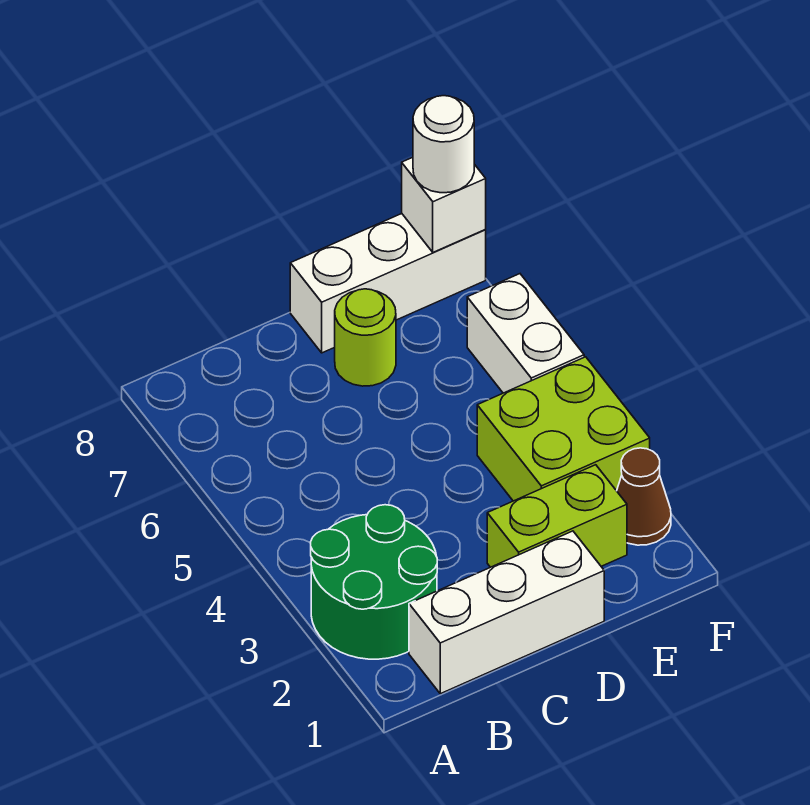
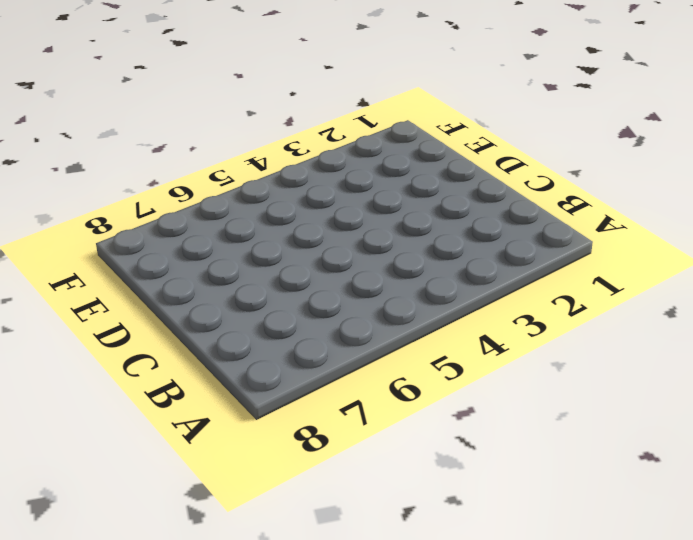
none -> green 2x2 round brick [311,505,437,659]
none -> white 1x3 brick [409,531,604,694]

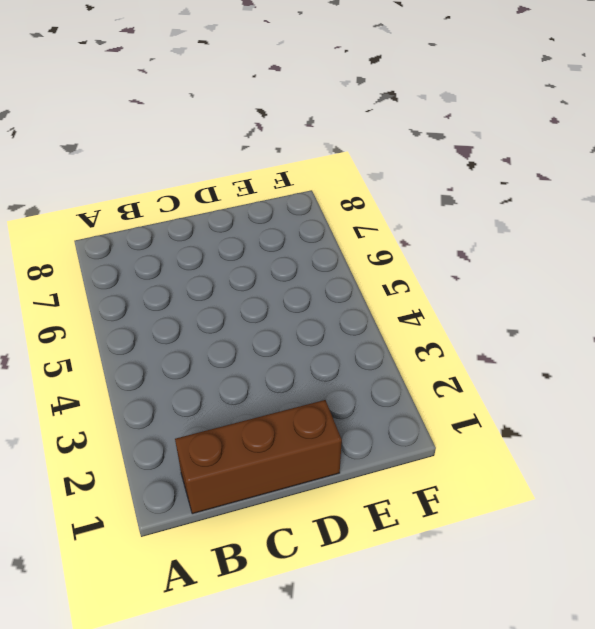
brown 1x3 brick [175,400,342,514] -> white 1x3 brick [409,531,604,694]
none -> green 2x2 round brick [311,505,437,659]
none -> lime 1x2 brick [487,465,627,567]

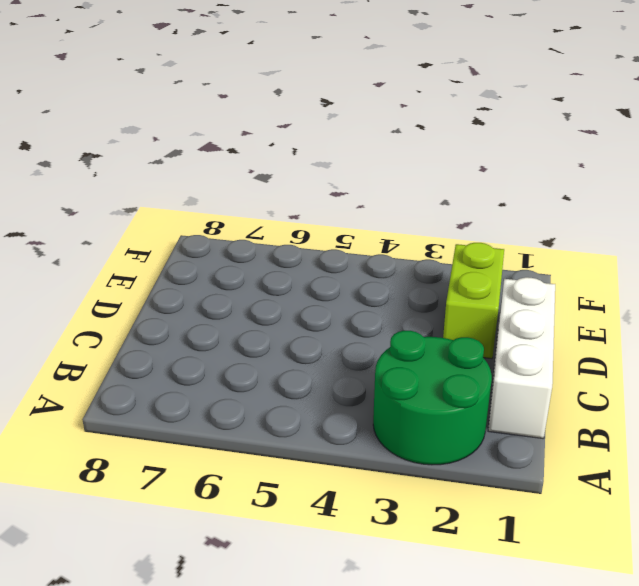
none -> lime 1x1 round brick [335,289,396,386]
none -> white 1x3 brick [290,214,486,353]

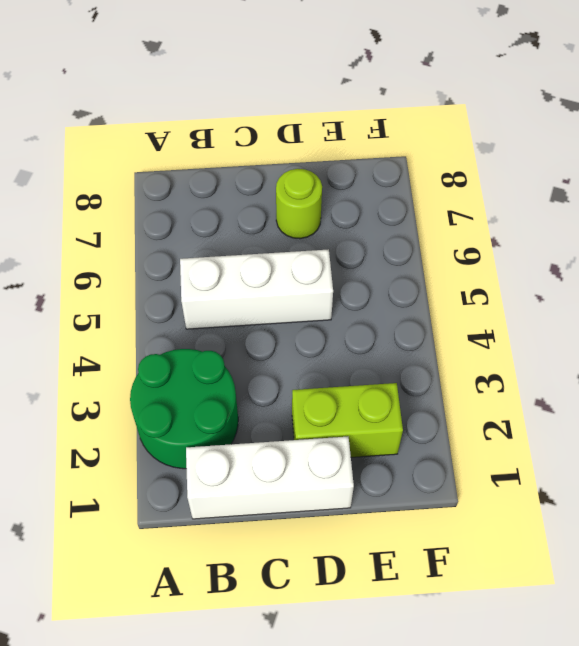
white 1x3 brick [180,249,333,329] -> white 1x3 brick moved to [290,214,486,353]
none -> lime 2x2 brick [477,357,650,501]
none -> brown 1x1 cone [617,448,671,545]

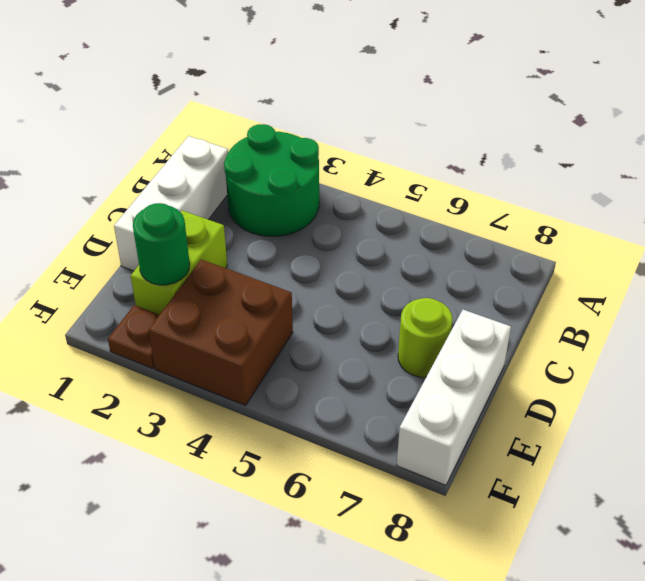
green 1x1 round brick [133,203,190,285] -> none
brown 2x2 brick [149,259,293,405] -> lime 2x2 brick [477,357,650,501]
brown 1x1 plate [108,305,159,369] -> brown 1x1 cone [617,448,671,545]
none -> white 1x2 brick [467,274,584,393]
none -> white 1x1 brick [402,157,486,252]

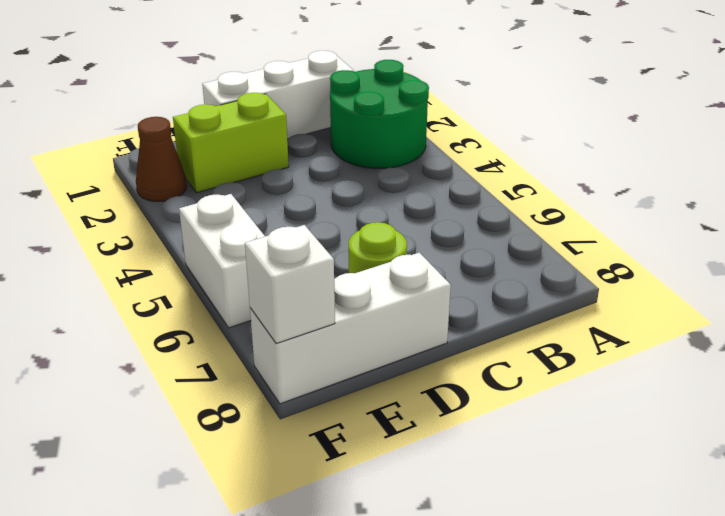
none -> lime 2x2 brick [477,357,650,501]
none -> white 1x1 round brick [413,96,474,193]

